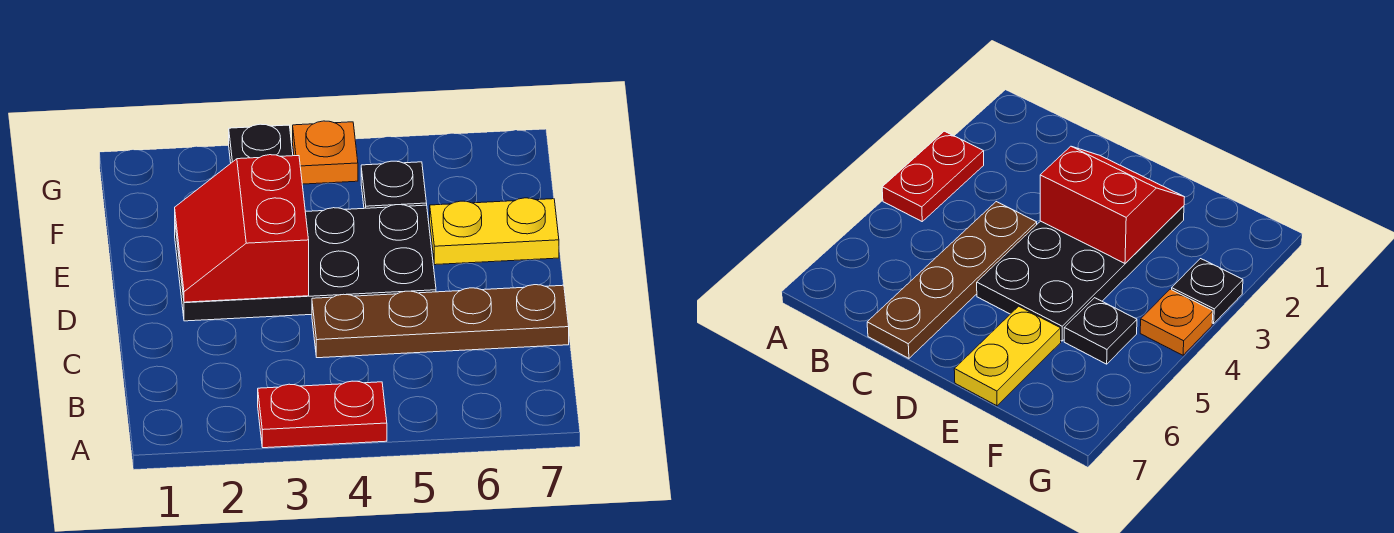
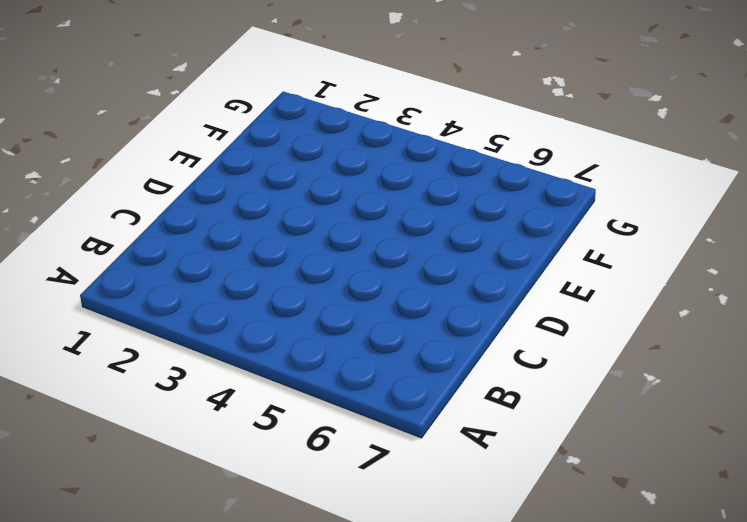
none -> red 1x2 plate [258,381,387,448]
none -> brown 1x4 plate [312,285,569,358]

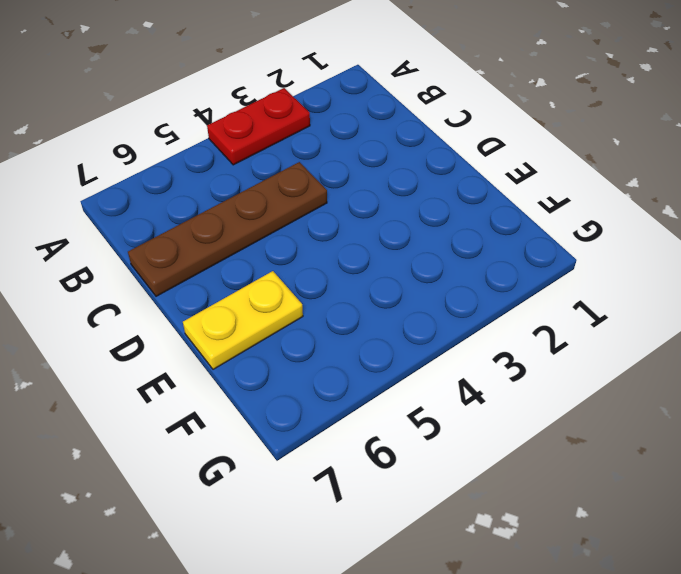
none -> black 2x4 plate [175,205,436,321]
none -> black 1x1 plate [361,161,427,208]

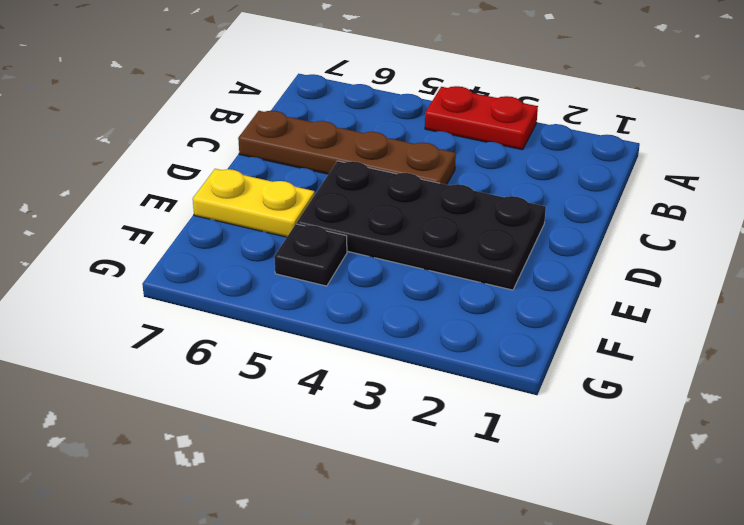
none -> black 1x1 plate [229,124,293,163]
none -> orange 1x1 plate [293,121,358,184]

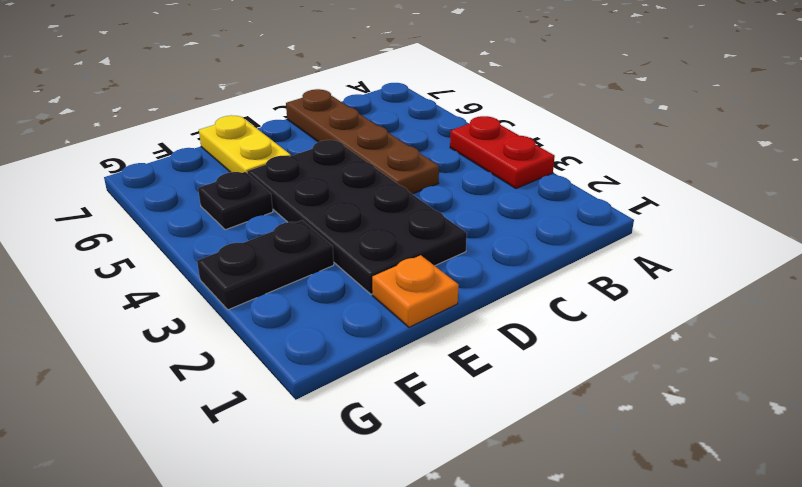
orange 1x1 plate [372,255,459,327] -> orange 1x1 plate moved to [293,121,358,184]
black 1x2 plate [197,220,334,310] -> black 1x1 plate [229,124,293,163]
none -> red 2x2 slope [175,155,309,302]

